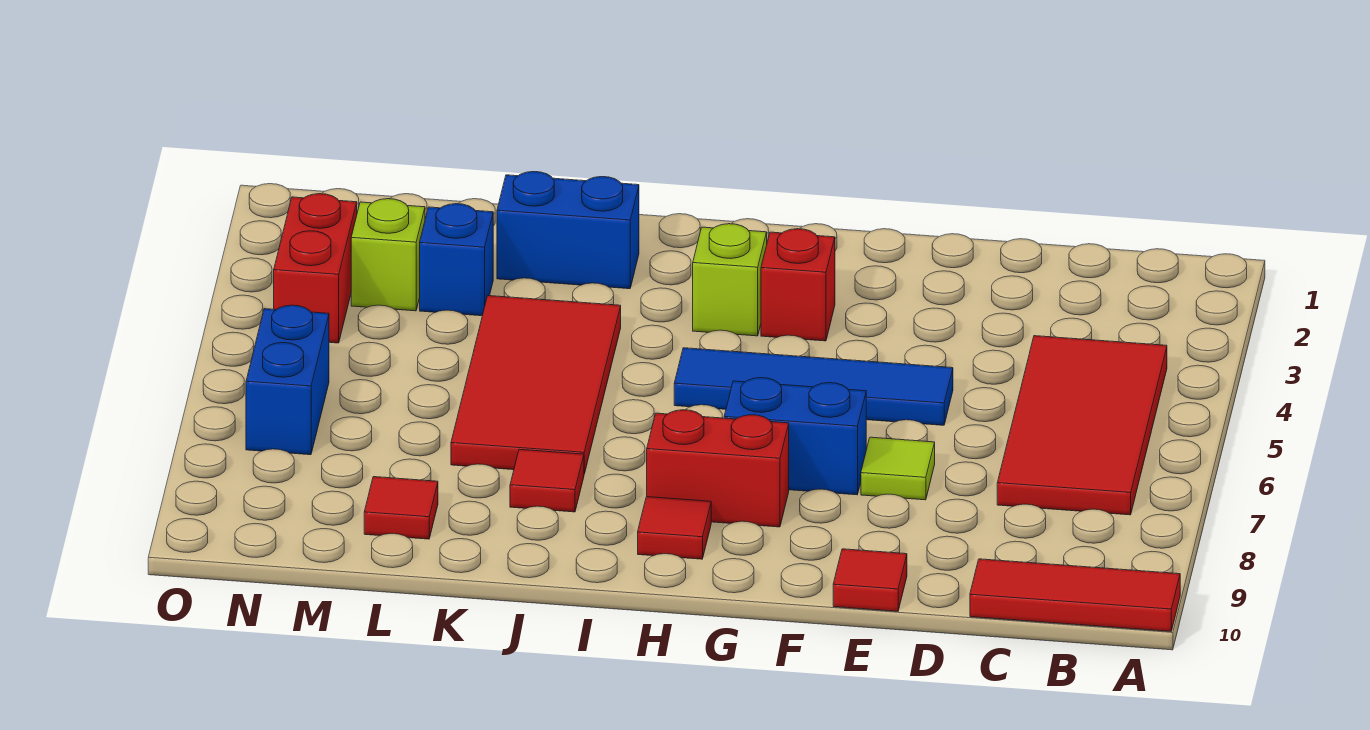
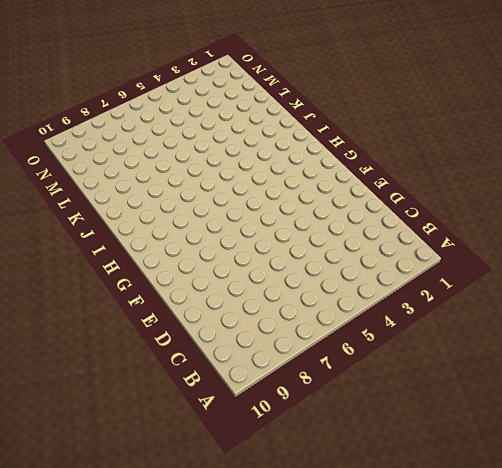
none -> red 1x3 tile [970,559,1180,632]
none -> red 2x4 tile [997,336,1167,515]
none -> blue 1x4 tile [674,348,953,425]

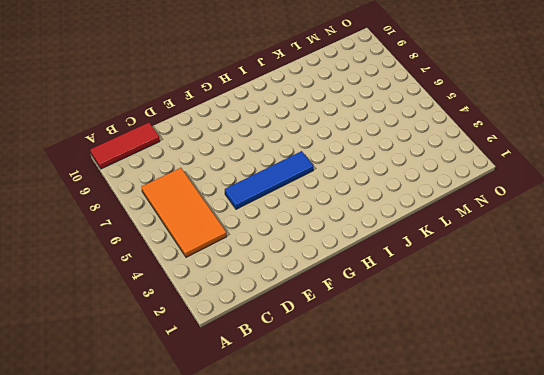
orange 2x4 tile [142,168,227,257] -> red 2x4 tile [997,336,1167,515]
none -> lime 1x1 tile [861,437,935,500]
none -> red 1x1 tile [833,549,907,611]
none -> blue 1x2 brick [724,378,866,495]

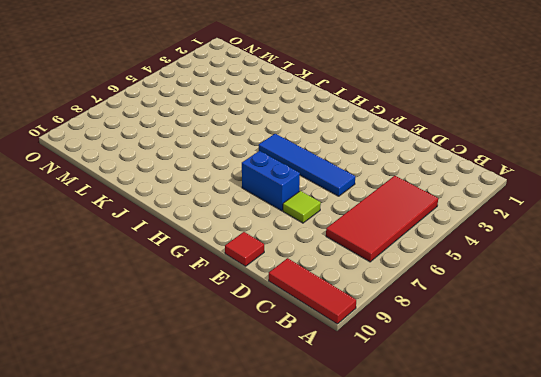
none -> red 1x1 brick [761,229,835,341]
none -> red 1x2 brick [647,410,789,527]
none -> lime 1x1 brick [693,224,767,336]

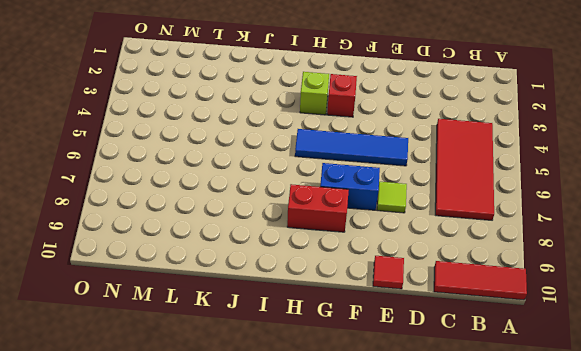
none -> red 1x1 tile [638,497,711,559]
none -> blue 1x2 brick [497,172,639,289]
none -> red 2x4 tile [451,296,621,474]

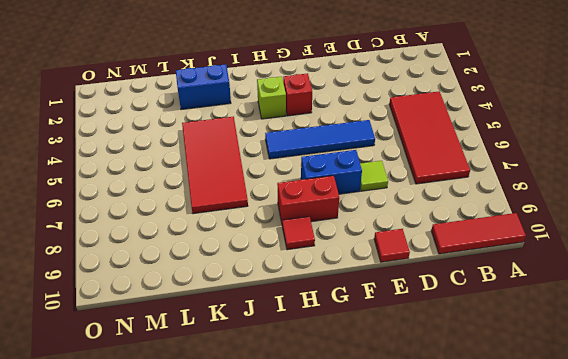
none -> red 1x1 tile [510,449,584,512]
none -> blue 1x1 brick [420,204,493,316]
none -> red 1x1 tile [364,477,438,539]

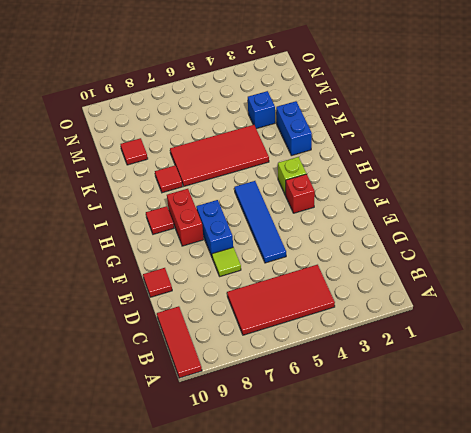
none -> lime 1x1 brick [351,199,425,311]
none -> red 1x2 brick [274,194,357,343]
none -> blue 1x2 brick [246,305,329,455]

